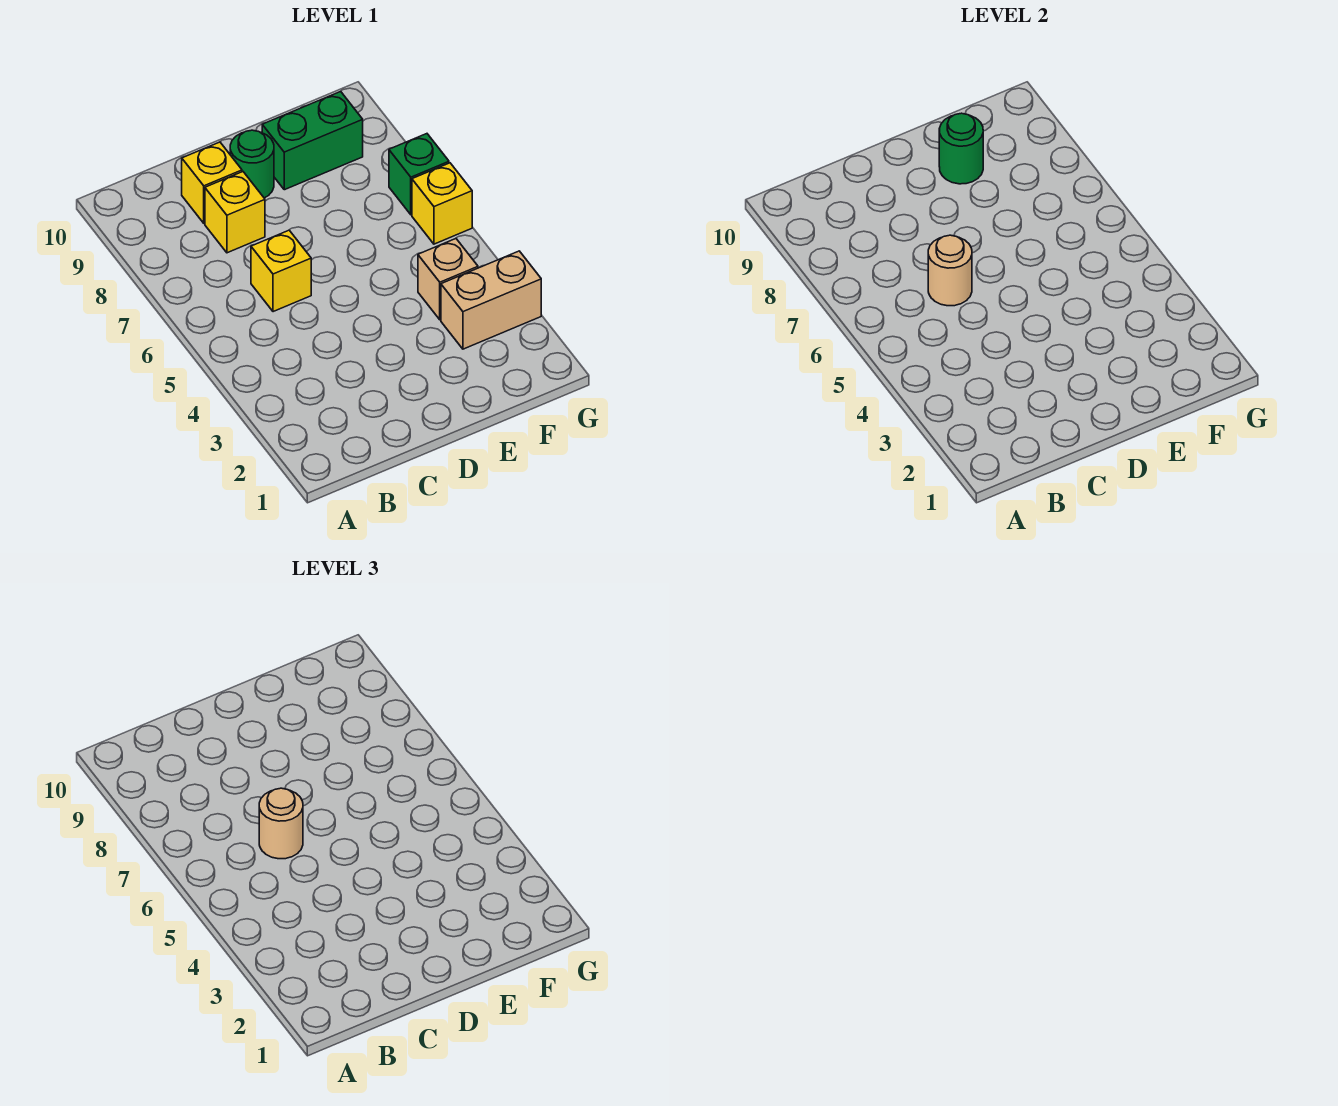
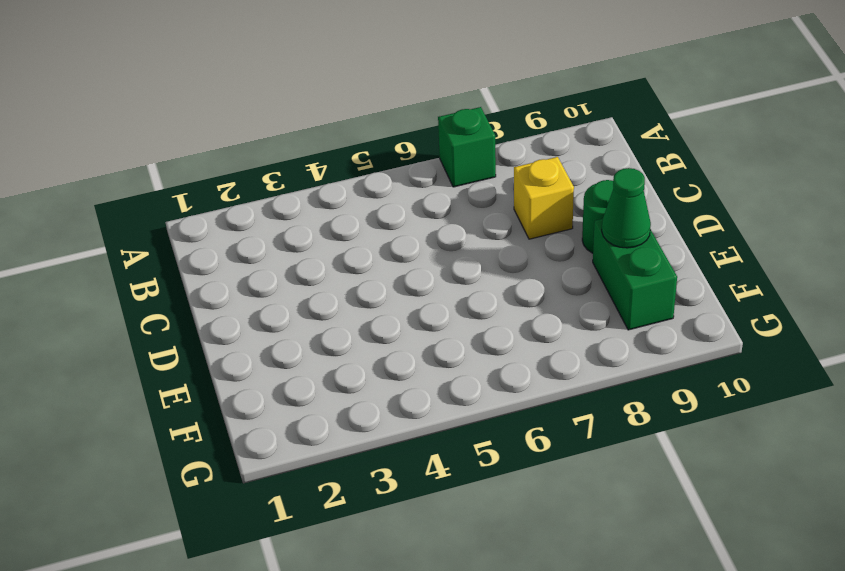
green 1x1 brick [438,107,496,187] -> green 1x1 brick moved to [389,134,449,215]
green 1x1 cone [602,168,651,248] -> green 1x1 round brick [939,113,983,184]
none -> yellow 1x1 brick [251,230,311,312]
none -> yellow 1x1 brick [182,142,242,223]
none -> tan 1x2 brick [441,251,541,349]

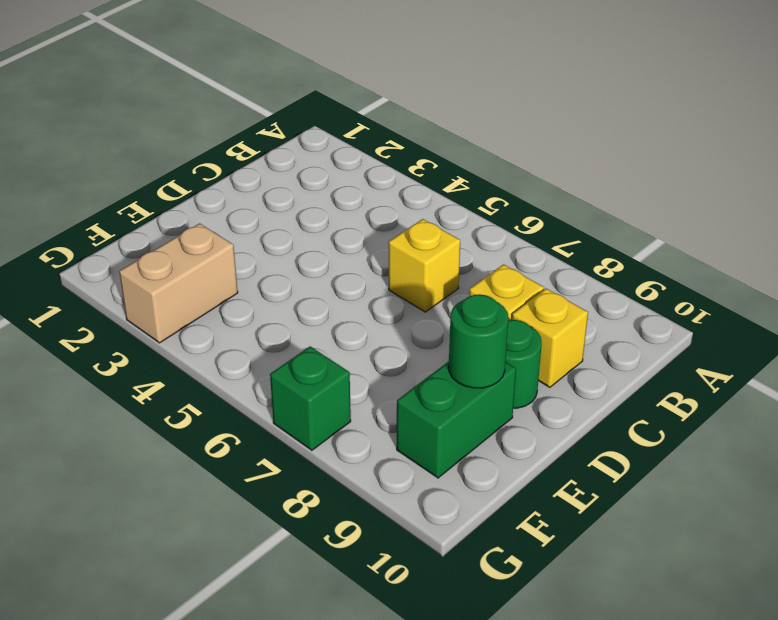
none -> tan 1x1 brick [418,239,478,320]
none -> yellow 1x1 brick [412,163,472,244]
none -> tan 1x1 round brick [928,235,972,306]

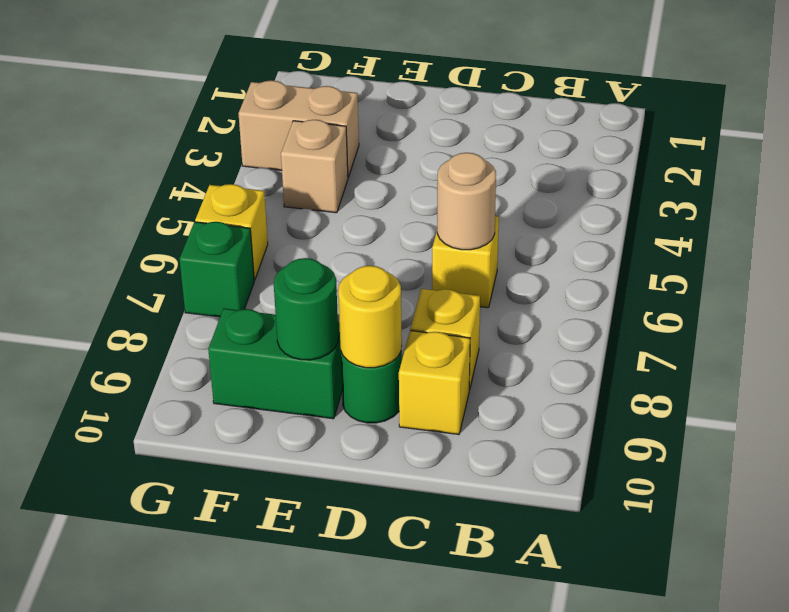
yellow 1x1 round brick [338,266,402,368] -> none
none -> tan 1x1 round brick [259,788,303,859]

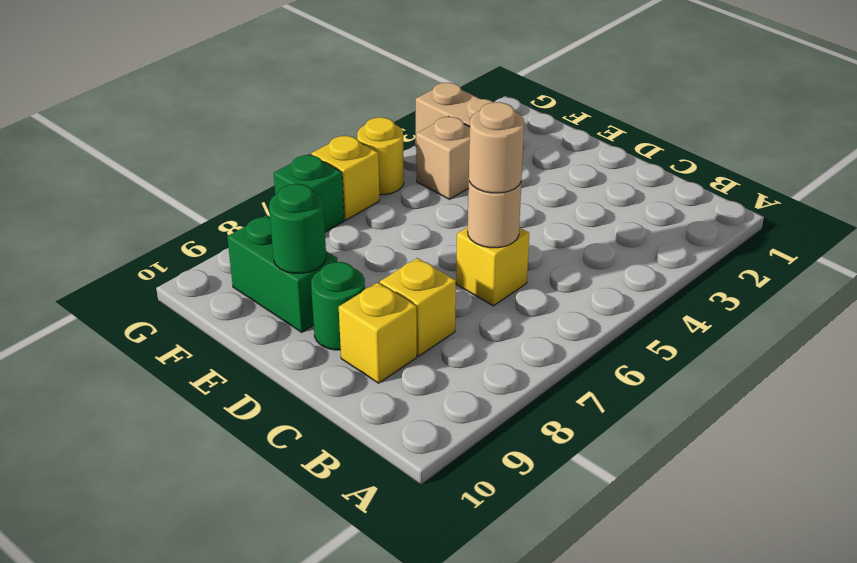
yellow 1x1 round brick [357,117,404,195] -> none

